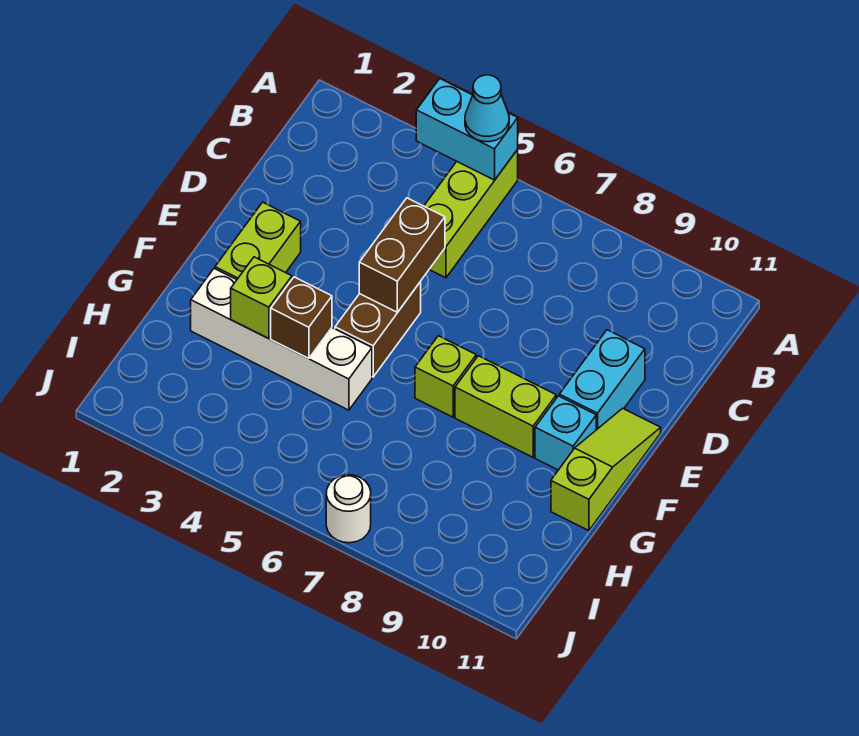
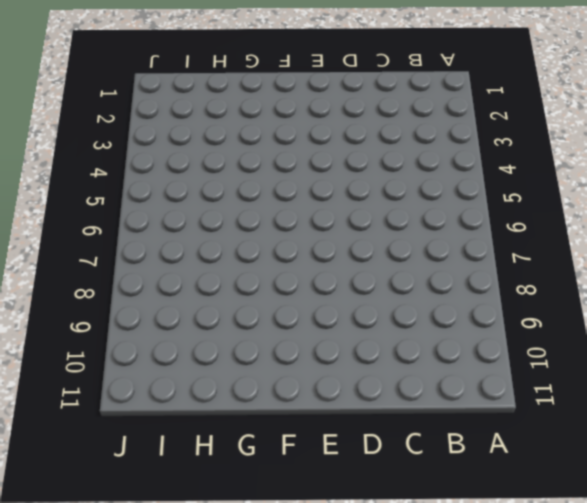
none -> lime 1x3 brick [424,150,518,278]
none -> cyan 1x2 brick [559,330,645,430]
none -> lime 1x2 brick [215,202,301,280]

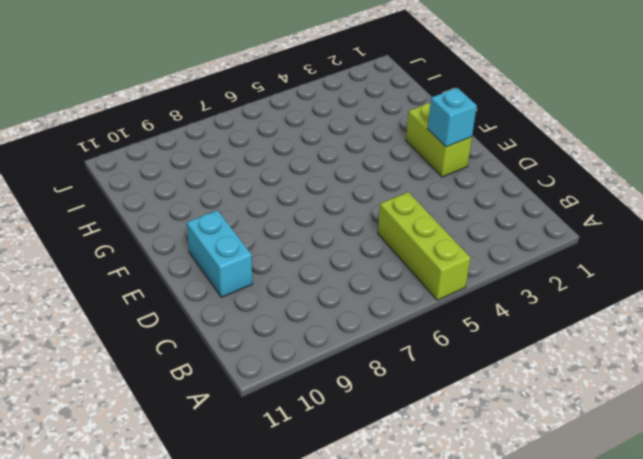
cyan 1x1 brick [428,88,477,147] -> cyan 1x1 brick moved to [535,396,596,470]
none -> brown 1x2 brick [335,282,421,377]
none -> lime 1x3 slope [551,408,661,531]
none -> lime 1x1 brick [415,336,476,417]

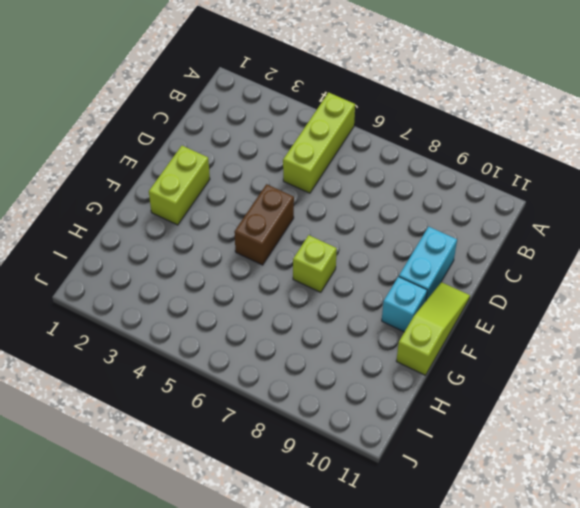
none -> lime 1x2 brick [455,356,556,457]
none -> white 1x4 brick [191,269,372,410]
none -> white 1x1 round brick [326,475,371,543]

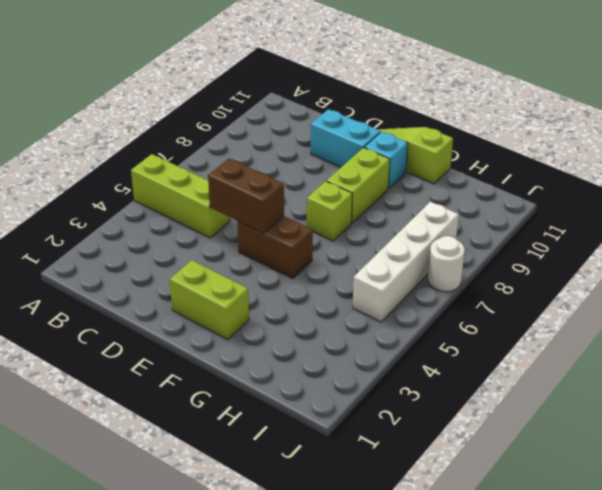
white 1x4 brick [353,202,459,322] -> white 1x4 brick moved to [191,269,372,410]
none -> cyan 1x2 brick [416,79,518,180]
none -> lime 1x1 brick [231,257,292,339]
none -> brown 1x1 brick [271,277,332,359]

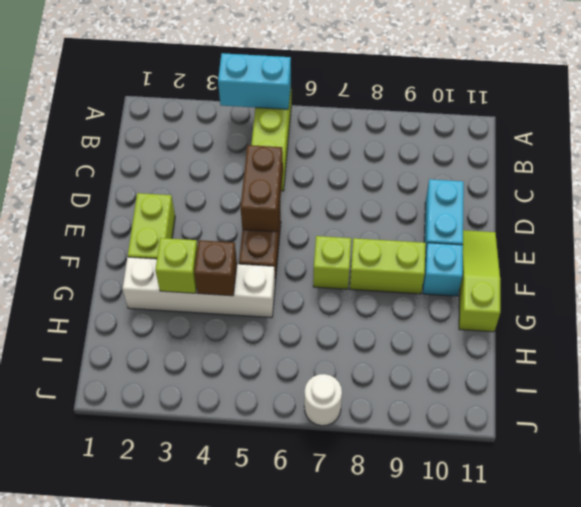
none -> cyan 1x1 cone [465,75,509,142]

